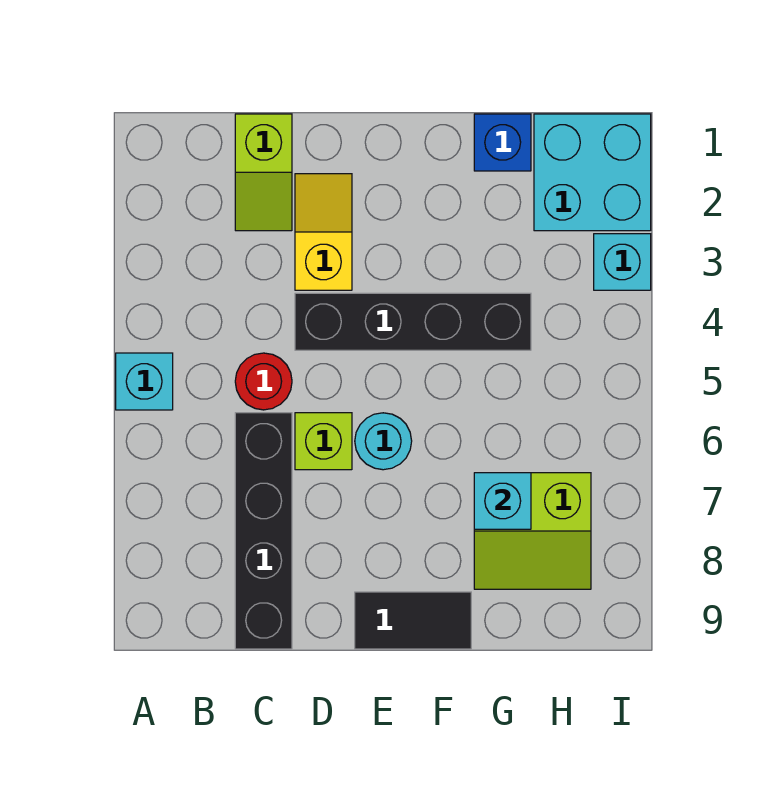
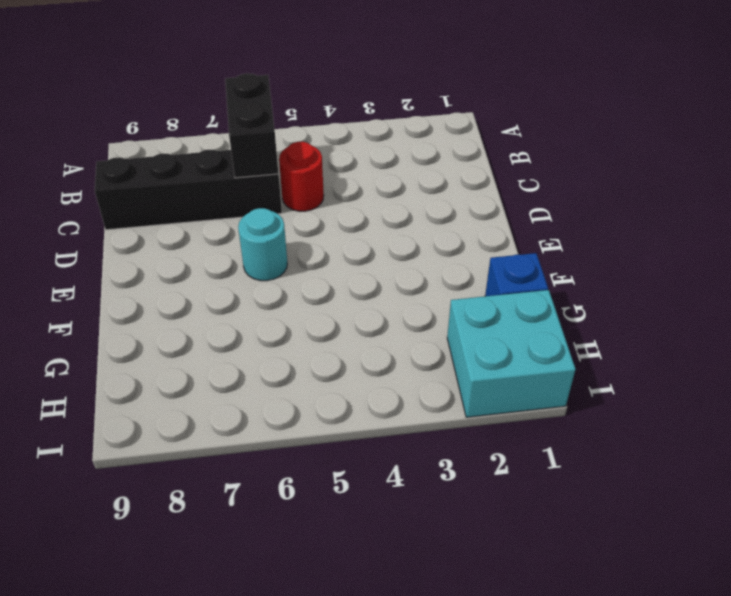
black 1x2 brick [225,73,278,178] -> none
none -> cyan 1x1 brick [116,353,173,410]
none -> lime 1x2 slope [235,114,292,231]
none -> yellow 1x2 slope [295,174,352,290]

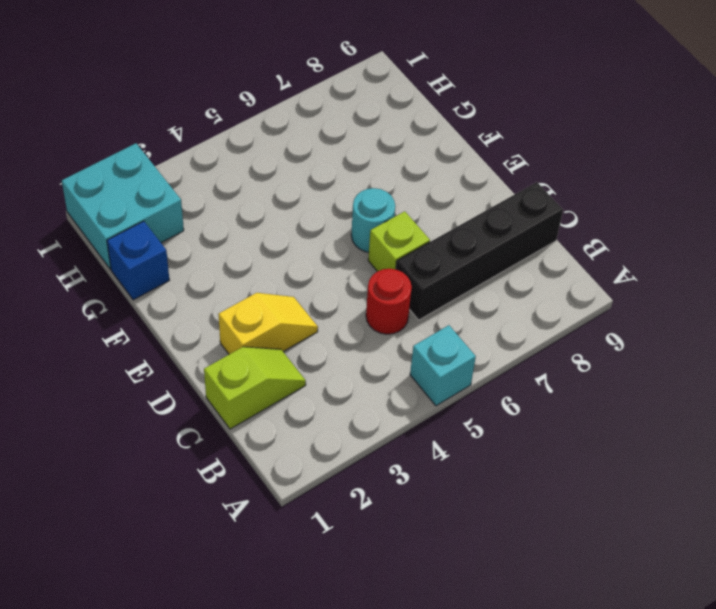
yellow 1x2 slope [219,293,318,354] -> yellow 1x2 slope turned to [295,174,352,290]
none -> black 1x4 brick [295,293,531,350]
none -> black 1x2 tile [355,592,471,649]
none -> lime 2x2 slope [474,473,591,589]

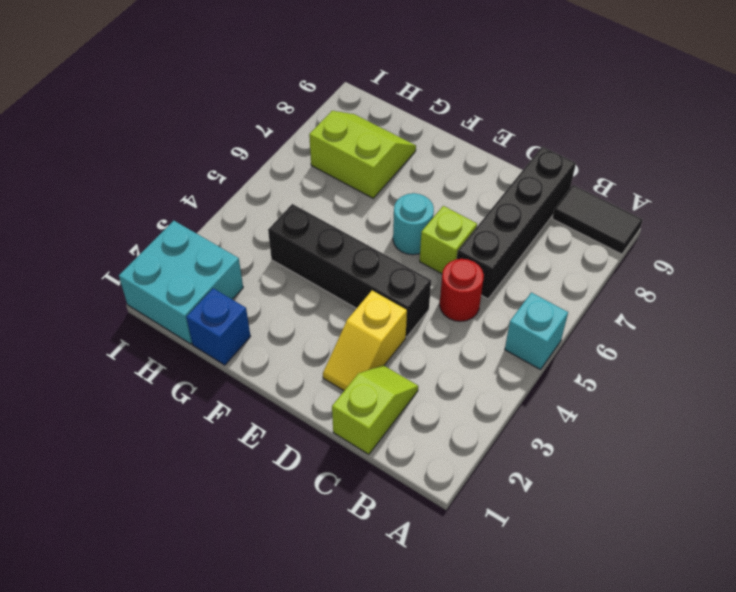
black 1x2 tile [552,185,643,254] -> black 1x2 tile moved to [355,592,471,649]
none -> cyan 1x1 brick [594,234,651,290]
none -> cyan 1x1 brick [474,473,531,529]

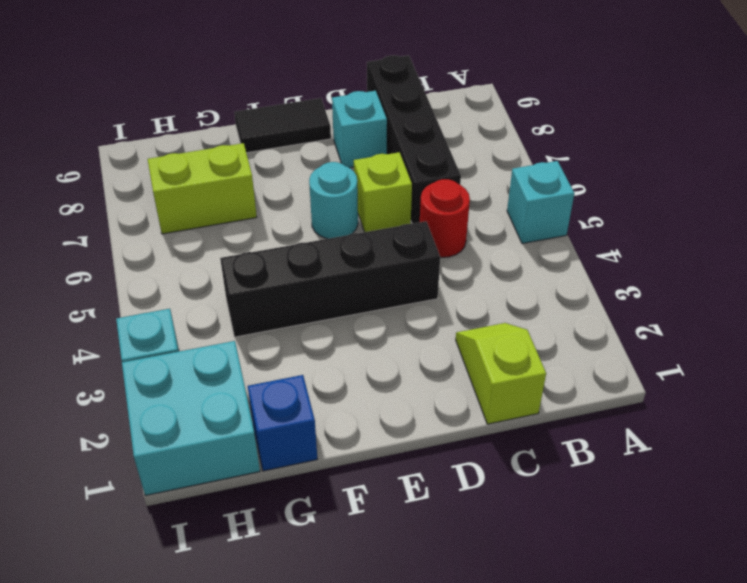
cyan 1x1 brick [332,91,387,168] -> cyan 1x1 brick moved to [474,473,531,529]
none -> yellow 1x2 slope [295,174,352,290]

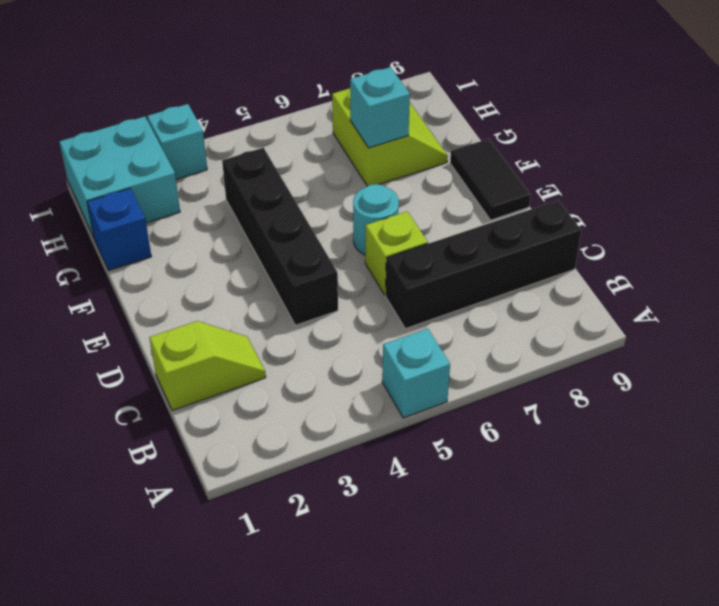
none -> red 1x1 round brick [235,353,292,410]
none -> yellow 1x2 slope [295,174,352,290]

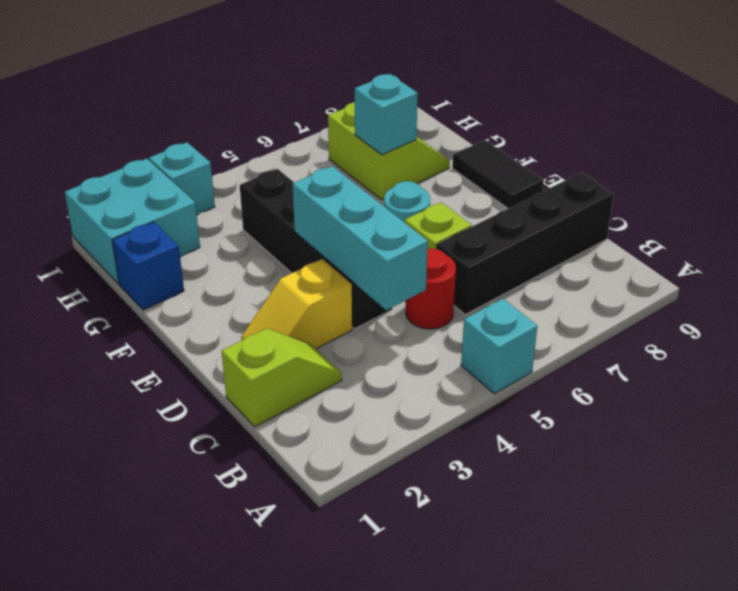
cyan 1x3 brick [292,166,428,310] -> none

